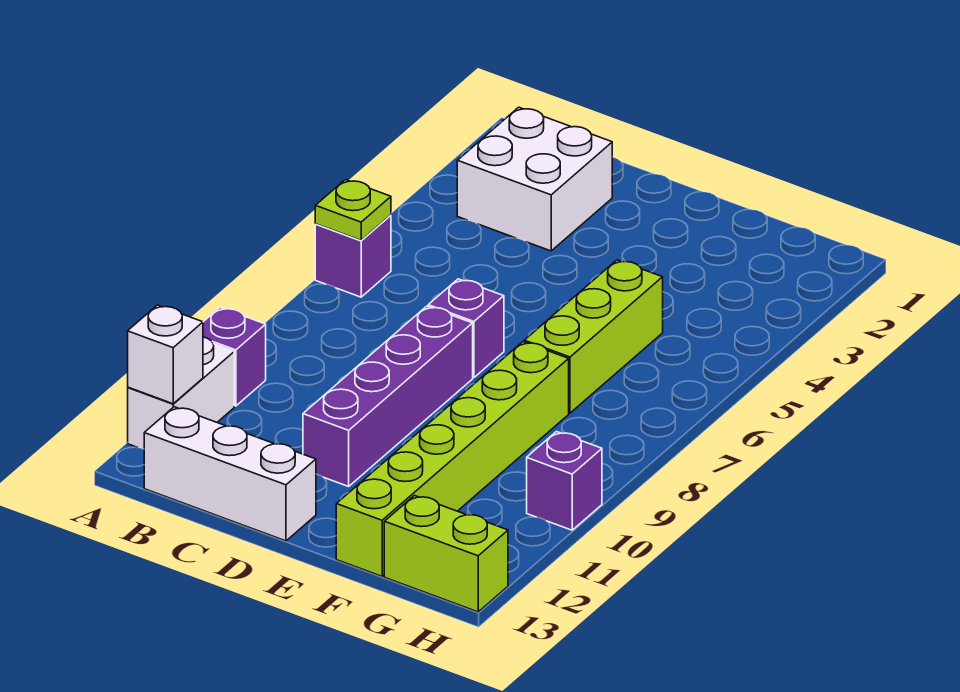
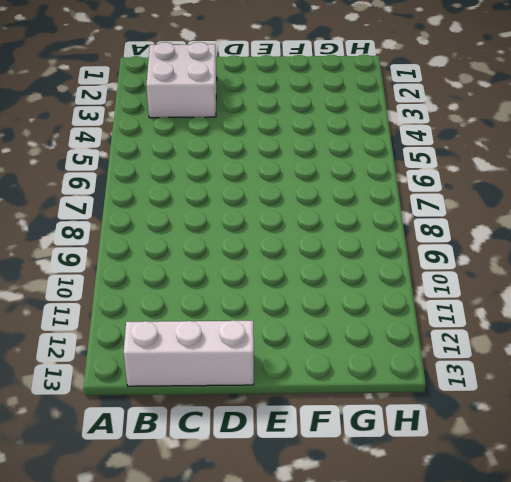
none -> purple 1x1 brick [315,215,391,297]
none -> purple 1x1 brick [203,307,266,406]
none -> white 1x2 brick [128,337,234,449]

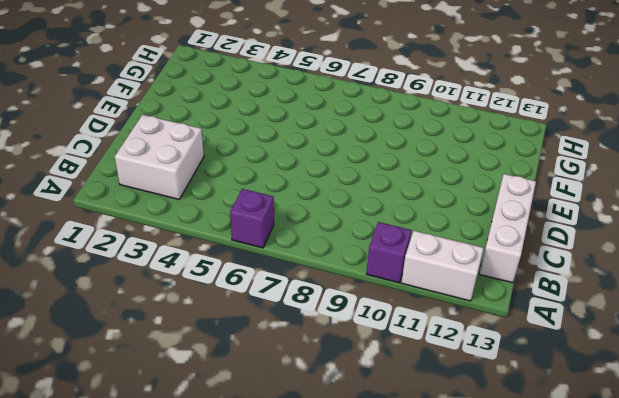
none -> purple 1x1 brick [428,279,504,378]
none -> purple 1x4 brick [303,306,473,486]
none -> lime 1x3 brick [524,260,663,413]

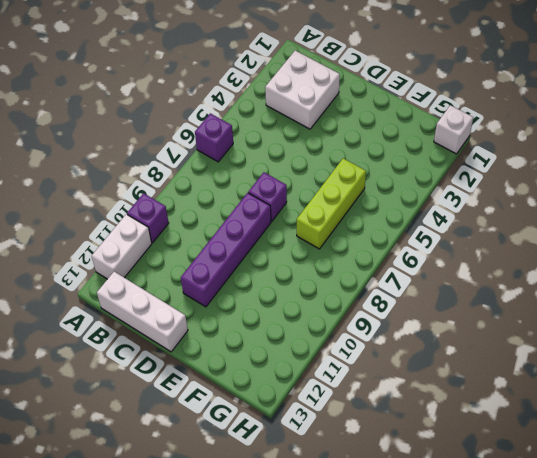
white 1x1 brick [434,105,473,154] -> white 1x1 brick moved to [128,305,203,404]
none -> lime 1x6 brick [336,342,569,576]
none -> lime 1x2 brick [384,496,508,612]
none -> purple 1x1 brick [527,432,602,530]

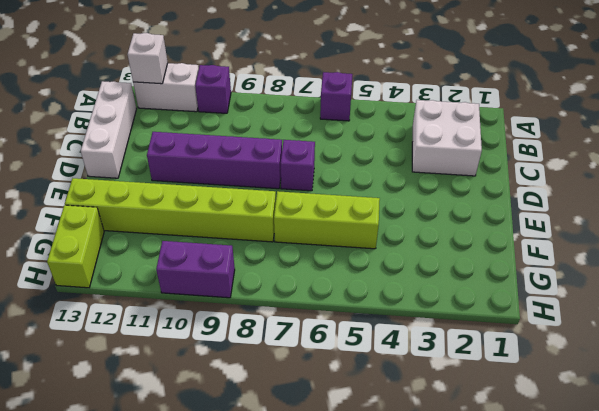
purple 1x2 brick [156,241,235,298] -> purple 1x1 brick [527,432,602,530]
none -> lime 1x1 plate [315,180,391,240]

